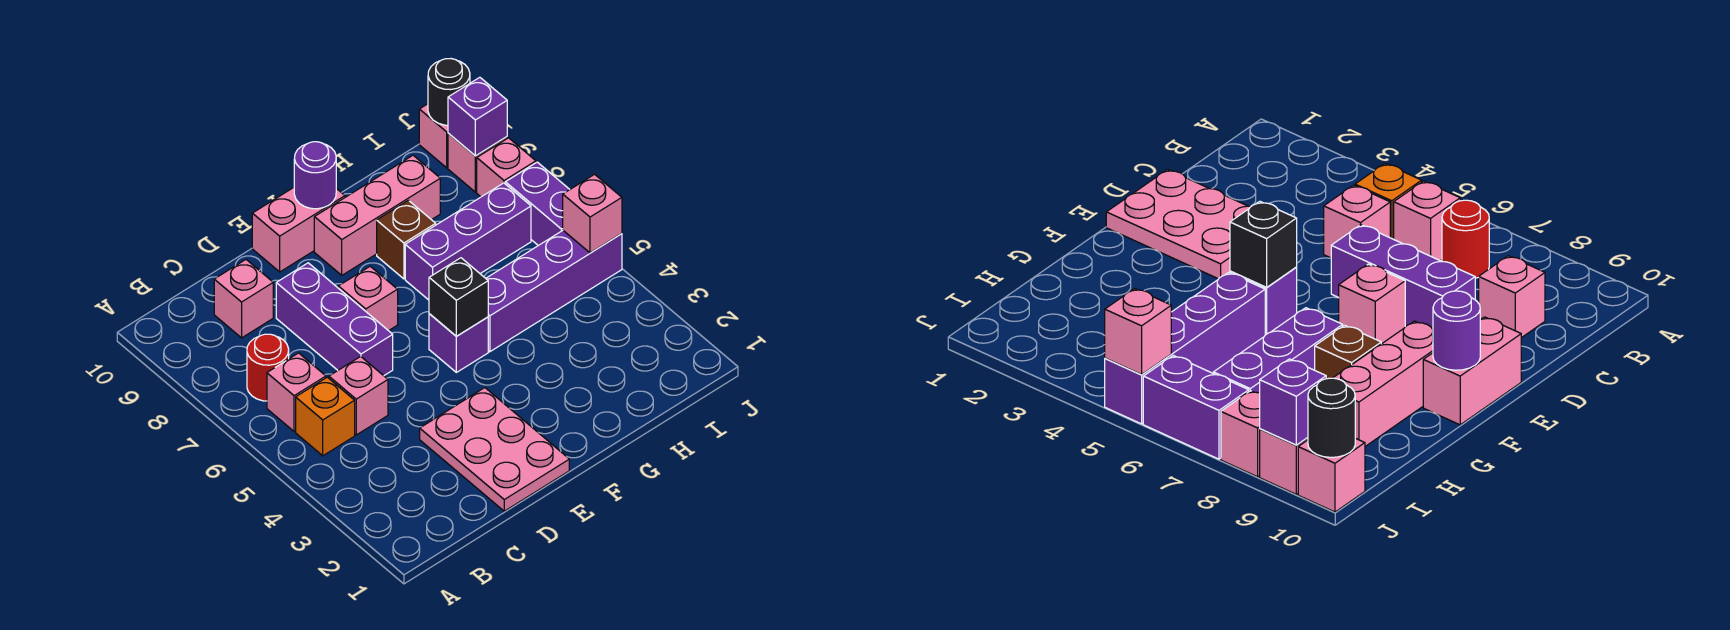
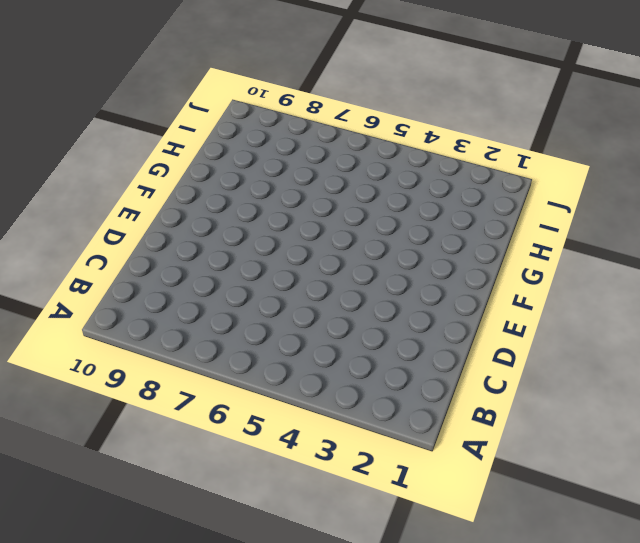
none -> orange 1x1 brick [296,377,355,456]
none -> pink 1x1 brick [267,353,326,432]
none -> red 1x1 round brick [247,334,289,401]

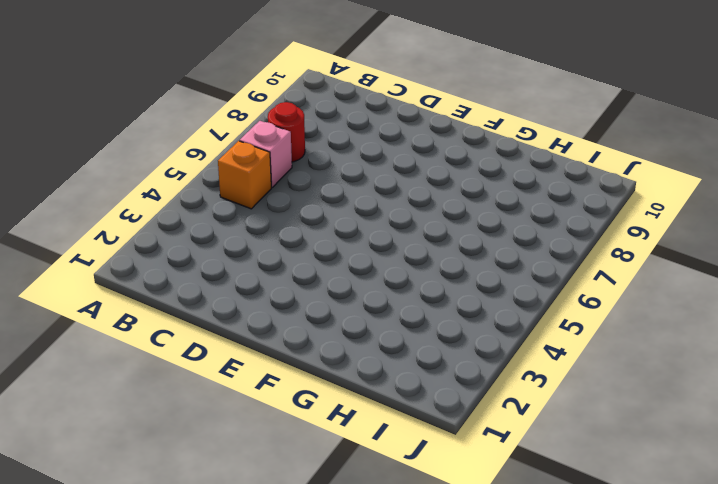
none -> pink 1x1 brick [329,356,388,435]
none -> pink 1x1 brick [214,260,273,338]
none -> pink 2x3 plate [420,388,569,511]

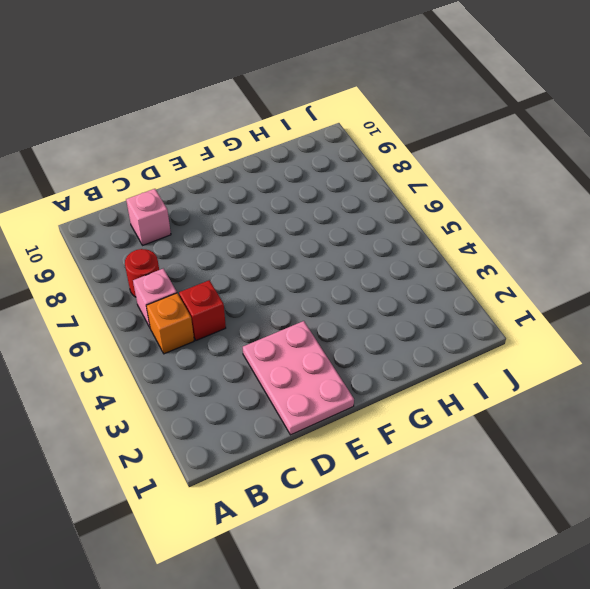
red 1x1 brick [179,280,226,340] -> pink 1x1 brick [329,356,388,435]
none -> purple 1x3 brick [276,263,393,376]
none -> pink 1x1 brick [338,266,398,331]
none -> pink 1x2 brick [252,188,345,272]

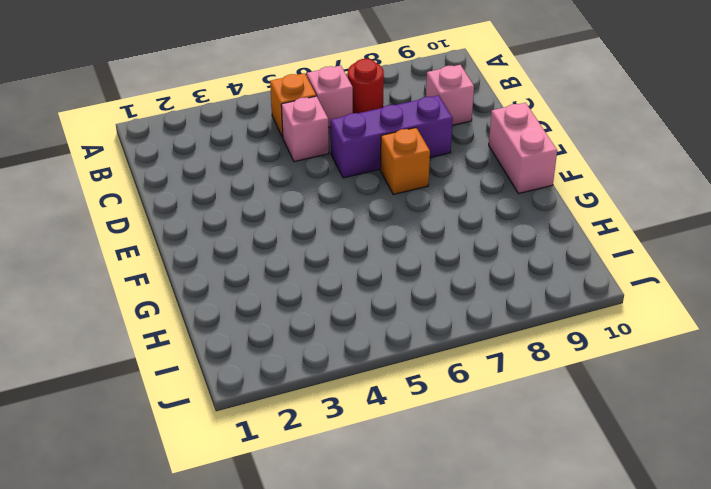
orange 1x1 brick [380,128,430,194] -> pink 1x1 brick [338,266,398,331]
none -> pink 2x3 plate [420,388,569,511]
none -> purple 1x1 brick [429,314,488,372]
none -> pink 1x3 brick [314,155,440,275]

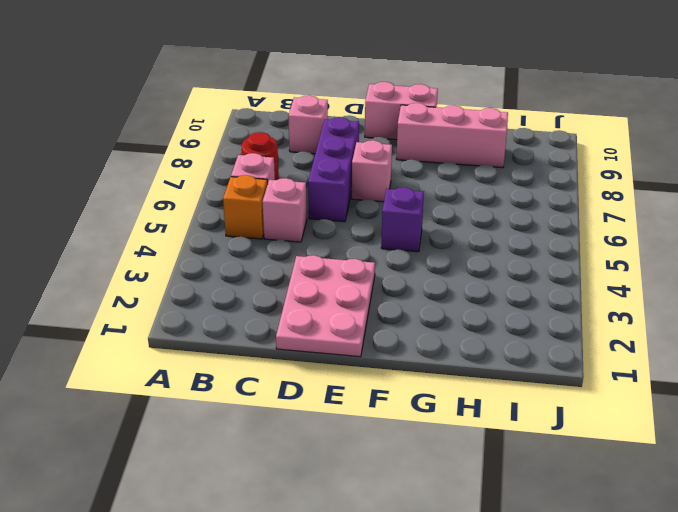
none -> purple 1x4 brick [486,231,622,352]
none -> purple 1x3 brick [405,183,531,300]
none -> brown 1x1 brick [377,200,436,279]

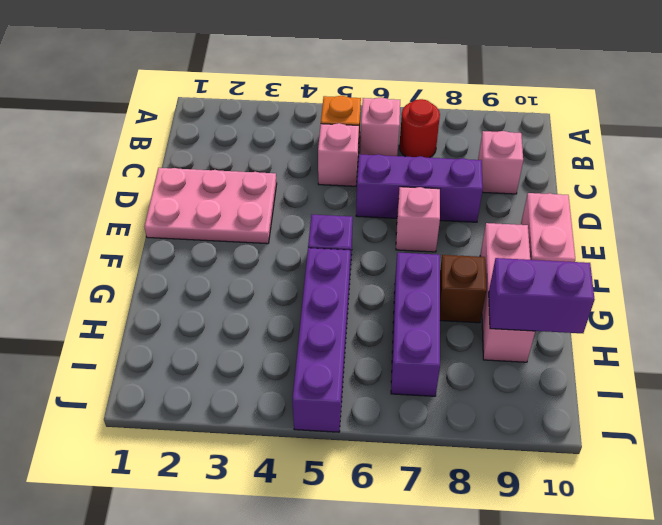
purple 1x2 brick [489,258,595,333] -> purple 1x2 brick moved to [505,162,570,246]
none -> pink 1x1 brick [477,138,536,197]
none -> pink 1x1 brick [448,134,507,192]
none -> pink 1x1 brick [419,104,448,168]

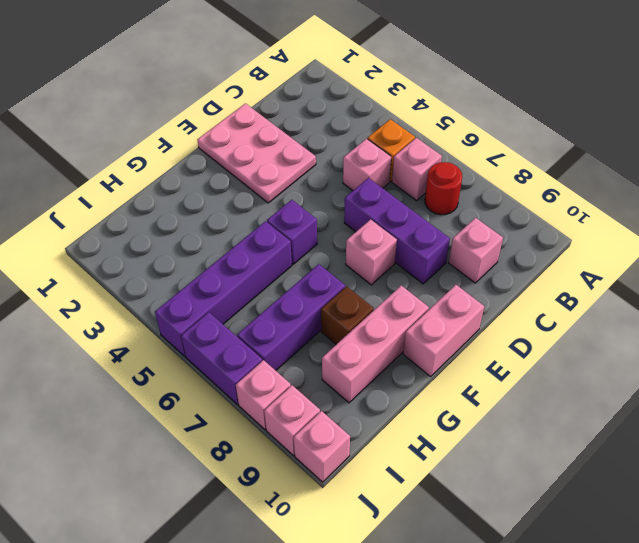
none -> black 1x1 brick [429,258,488,336]
none -> purple 1x1 round brick [294,142,336,209]
none -> pink 1x1 brick [563,174,622,253]

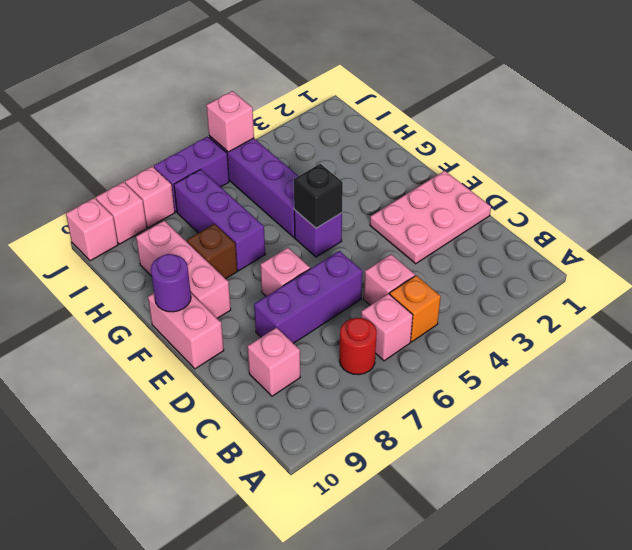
none -> purple 1x1 brick [448,77,507,156]
none -> black 1x1 round brick [428,59,470,125]

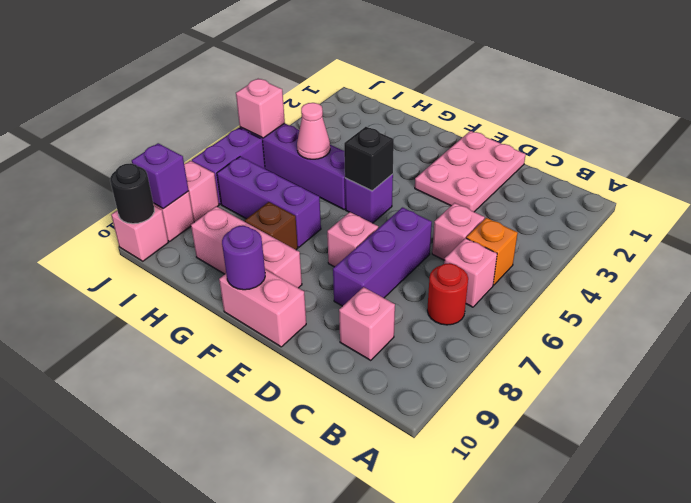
pink 1x1 cone [297,103,330,159] -> none

